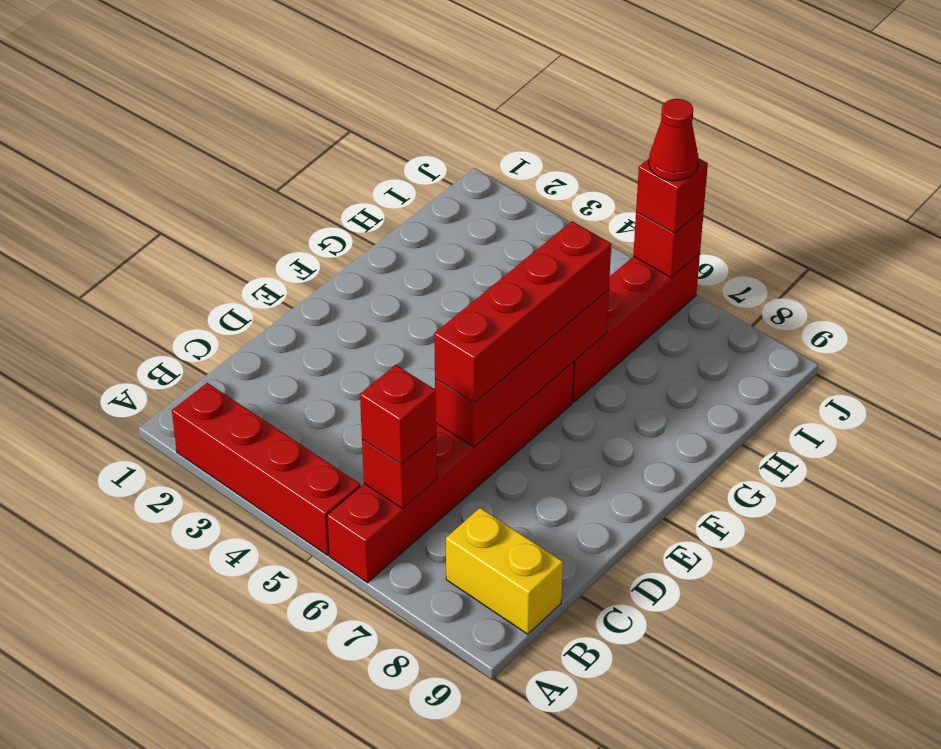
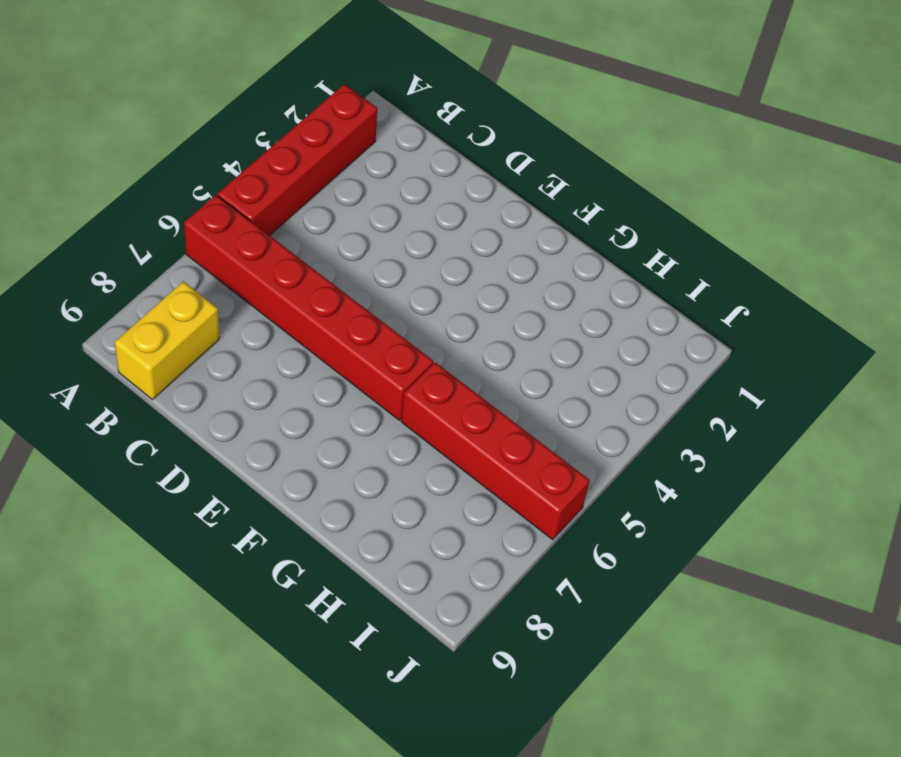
none -> red 1x1 brick [362,436,437,509]
none -> red 1x4 brick [435,289,609,447]

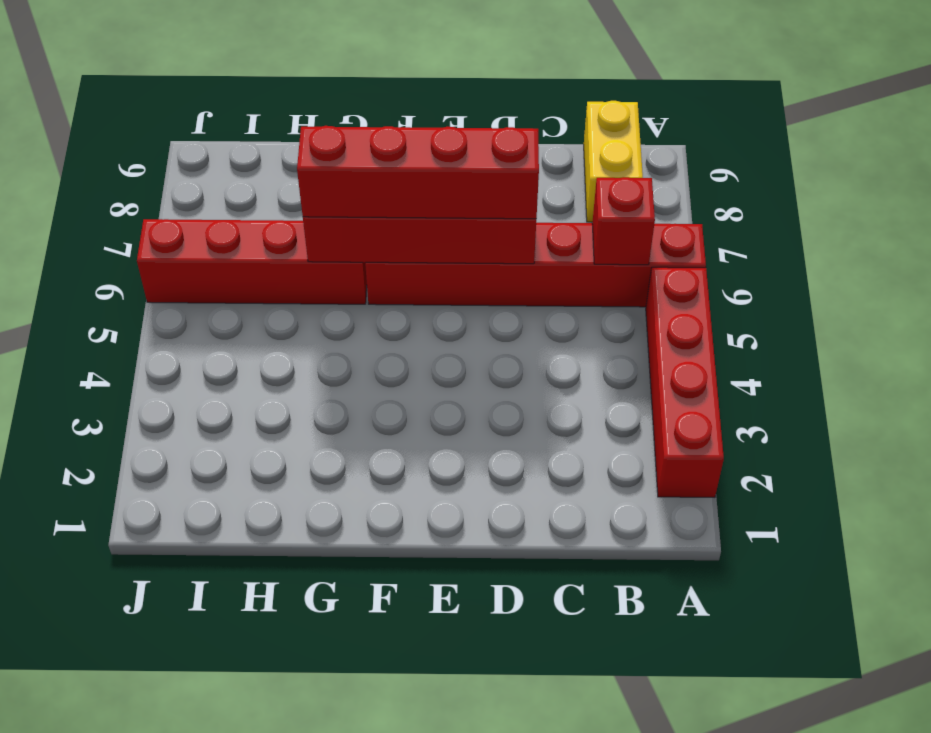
none -> red 1x1 brick [633,209,704,277]
none -> red 1x1 brick [360,365,436,465]

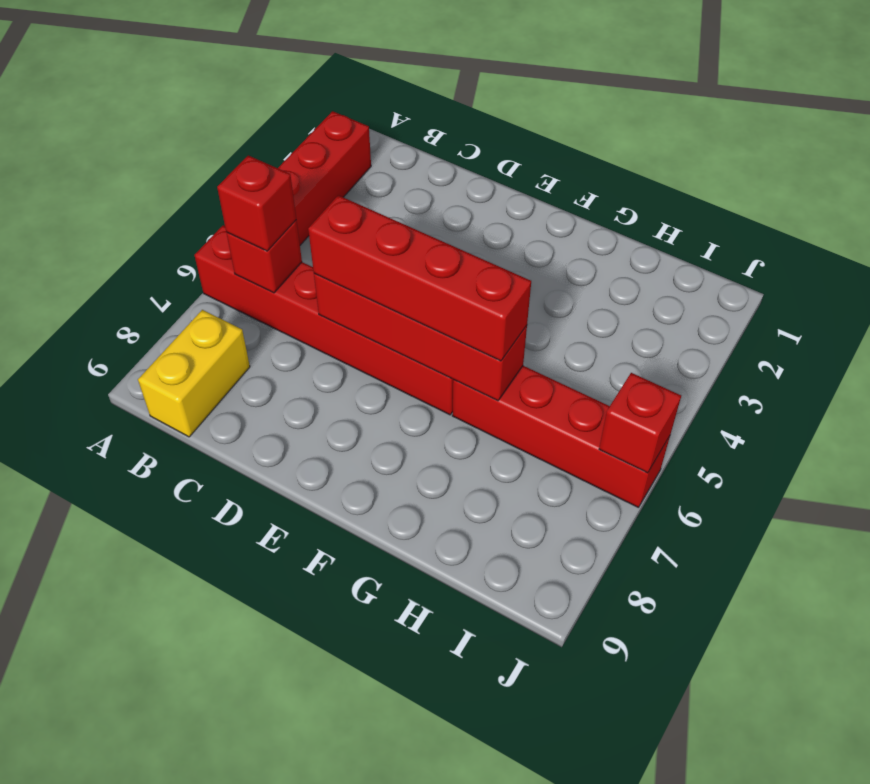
none -> red 1x1 brick [636,159,708,233]
none -> red 1x1 cone [649,99,699,181]

